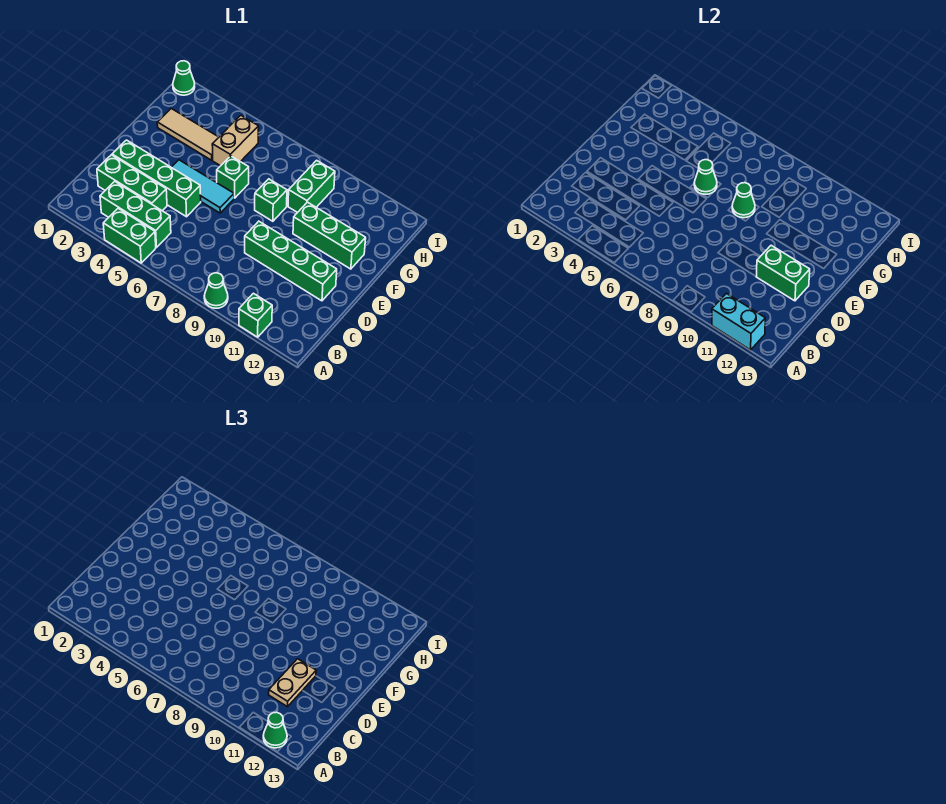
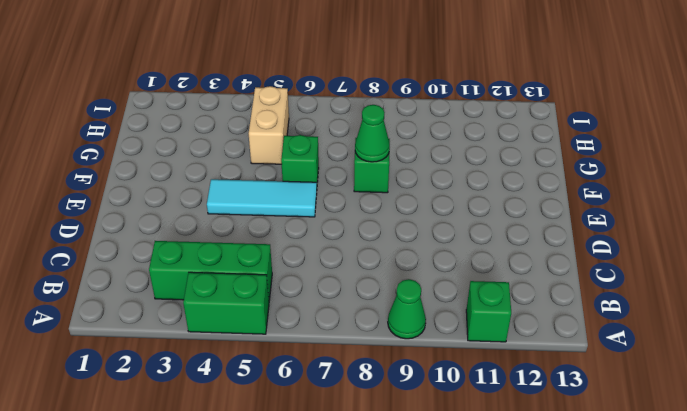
none -> green 1x3 brick [97,155,167,211]
none -> green 1x4 brick [112,140,201,217]
none -> green 1x4 brick [245,221,337,301]

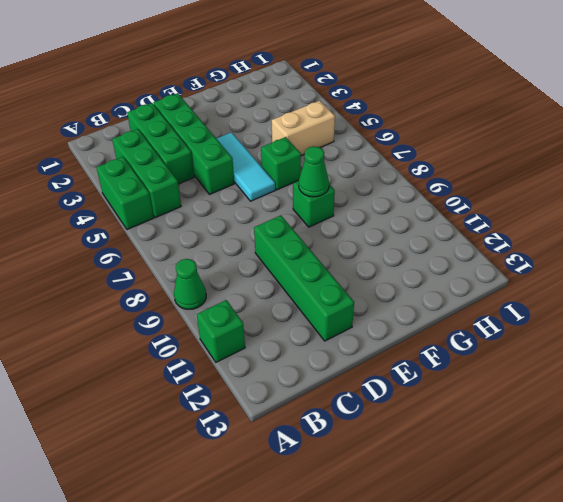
none -> green 1x3 brick [293,202,366,269]
none -> tan 1x3 tile [157,109,219,160]
none -> green 1x2 brick [288,160,335,213]

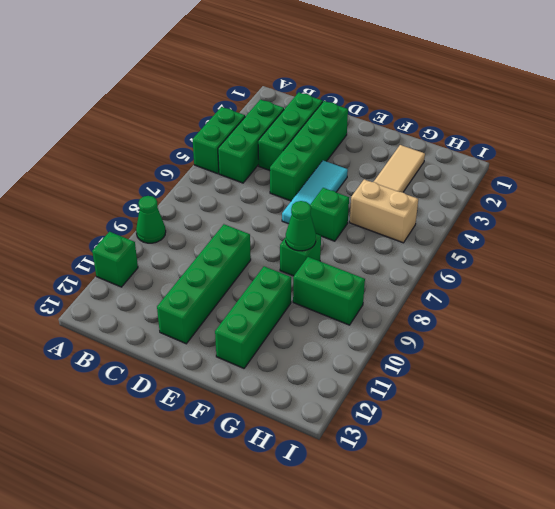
none -> green 1x1 cone [173,61,195,95]
none -> cyan 1x2 brick [712,293,765,350]
none -> green 1x2 brick [756,245,810,301]

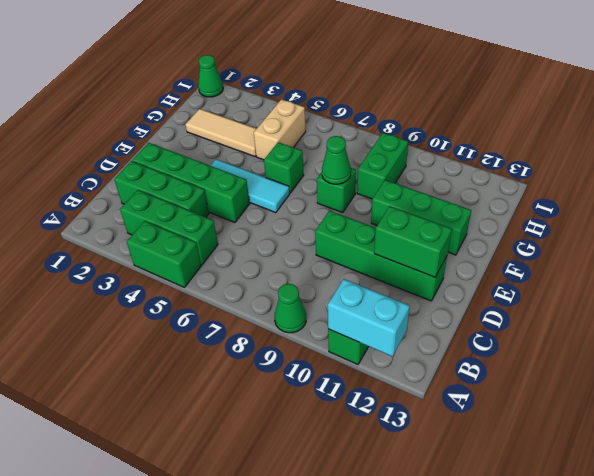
none -> green 1x1 cone [694,160,717,194]
none -> green 1x1 cone [263,712,287,748]
none -> tan 1x2 plate [269,659,316,707]

